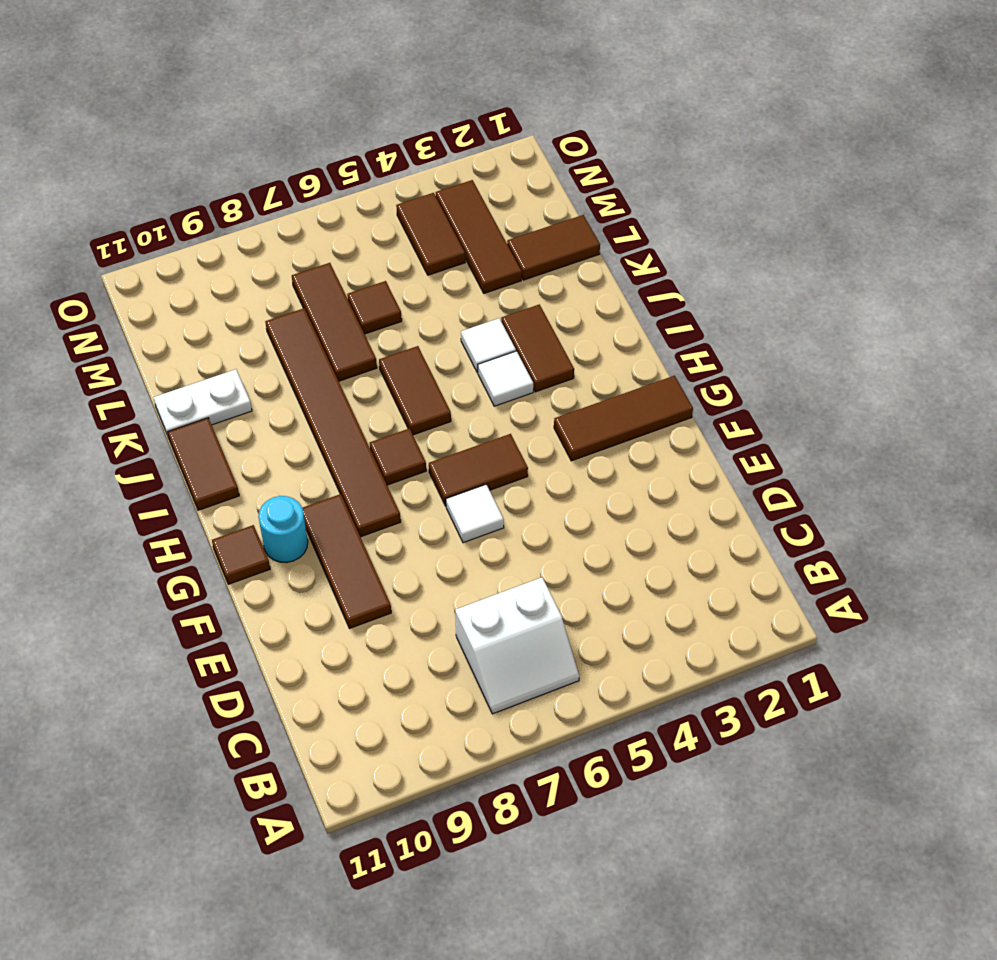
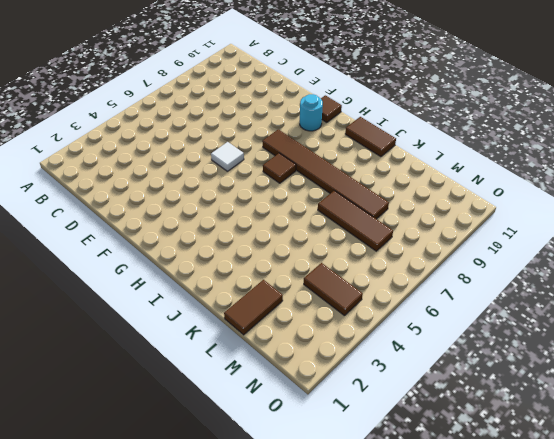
none -> white 2x2 slope [455,577,579,714]
none -> brown 1x3 tile [302,494,391,629]
none -> brown 1x3 tile [554,376,693,461]

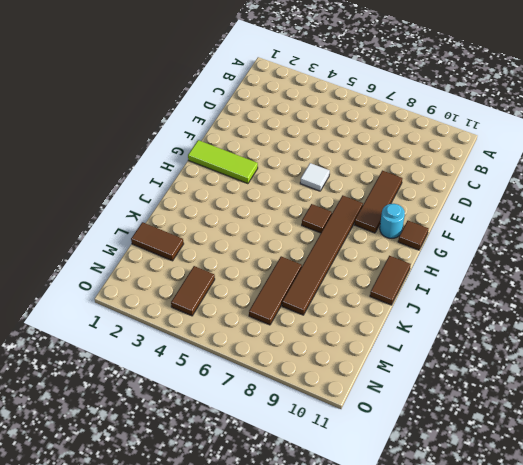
lime 1x3 tile [188,140,258,184] -> brown 1x3 tile [554,376,693,461]
none -> white 2x2 slope [455,577,579,714]
none -> brown 1x2 tile [429,434,528,506]
none -> brown 1x2 tile [501,304,574,392]

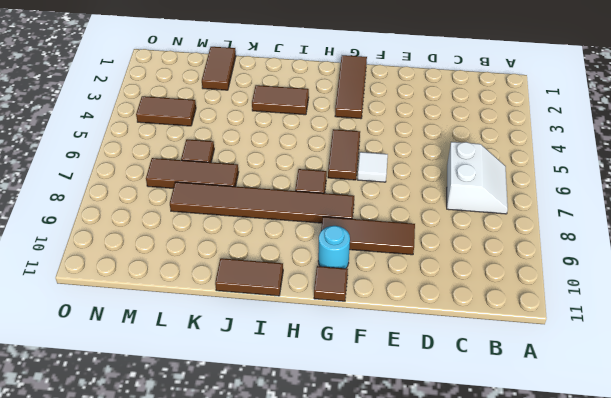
none -> white 1x1 tile [478,351,533,406]
none -> brown 1x2 tile [379,346,451,435]
none -> white 1x1 tile [461,318,516,373]

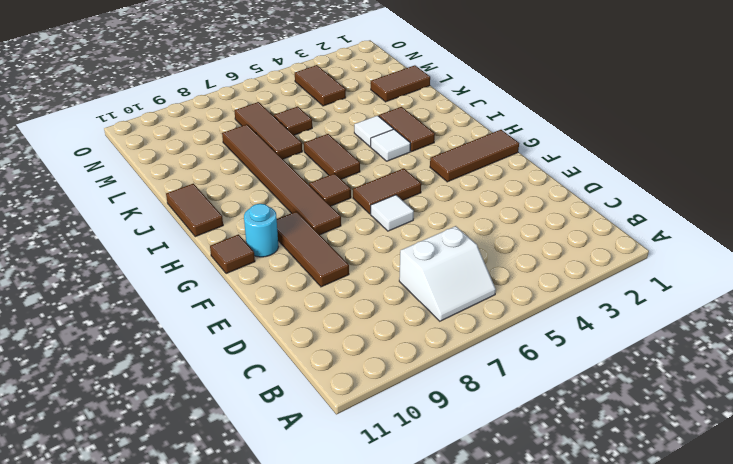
none -> white 1x2 plate [153,369,252,438]
none -> brown 1x3 tile [436,180,522,293]

